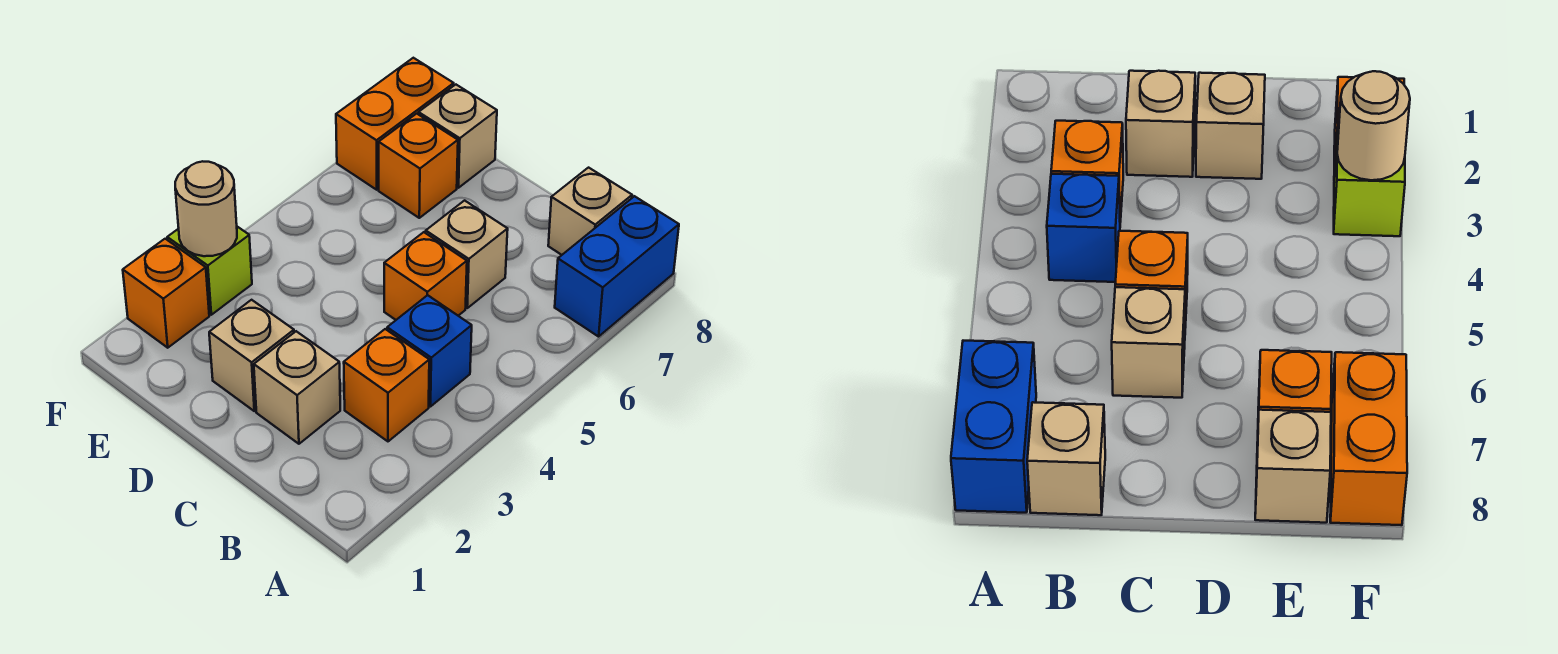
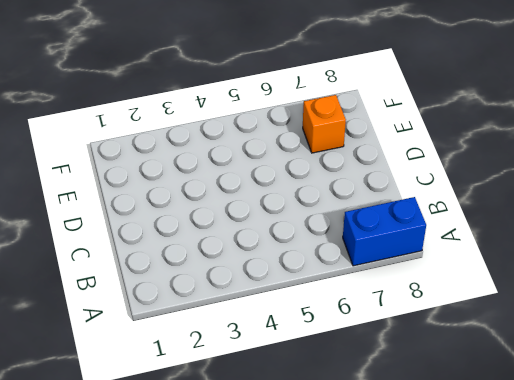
none -> orange 1x1 brick [344,329,429,441]
none -> blue 1x1 brick [387,295,472,407]
none -> tan 1x1 brick [548,168,632,255]

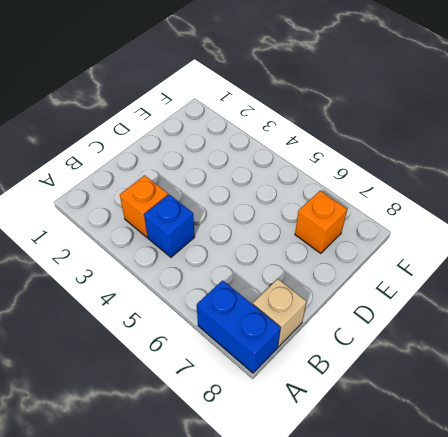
none -> tan 1x1 brick [254,331,340,444]
none -> orange 1x1 brick [384,232,467,320]
none -> tan 1x1 brick [426,201,508,308]

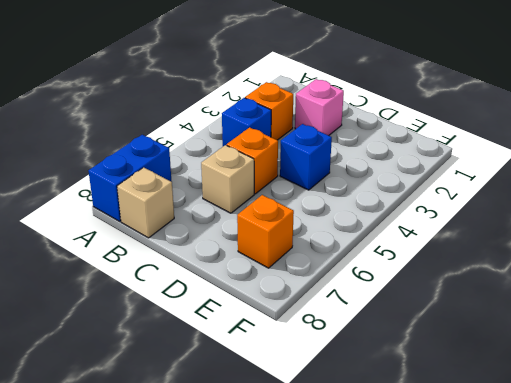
pink 1x1 brick [295,79,344,136] -> tan 1x1 brick [254,331,340,444]
blue 1x1 brick [280,124,332,190] -> none
none -> tan 1x1 brick [209,300,294,411]
none -> tan 1x1 brick [419,85,497,188]
none -> orange 1x1 brick [123,239,209,348]

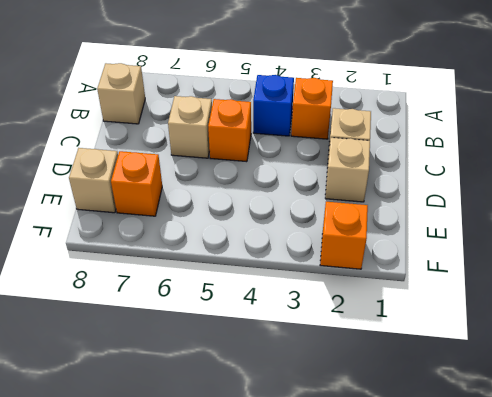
none -> blue 1x2 brick [555,196,679,337]
none -> lime 1x1 brick [167,227,252,315]
none -> orange 1x2 brick [336,58,454,190]

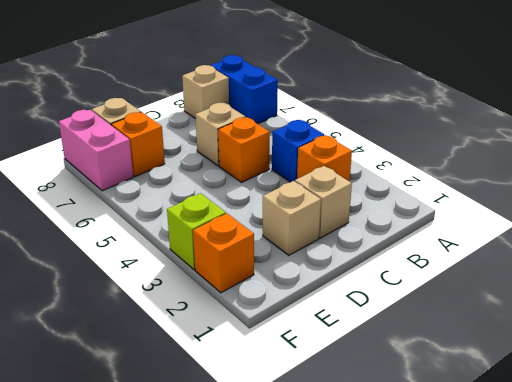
pink 1x2 brick [59,110,133,191] -> orange 1x2 brick [336,58,454,190]
none -> tan 1x1 round brick [175,161,237,256]

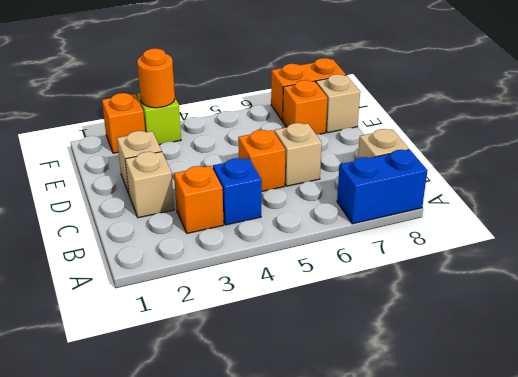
orange 1x1 round brick [137,49,175,108] -> tan 1x1 round brick [175,161,237,256]

